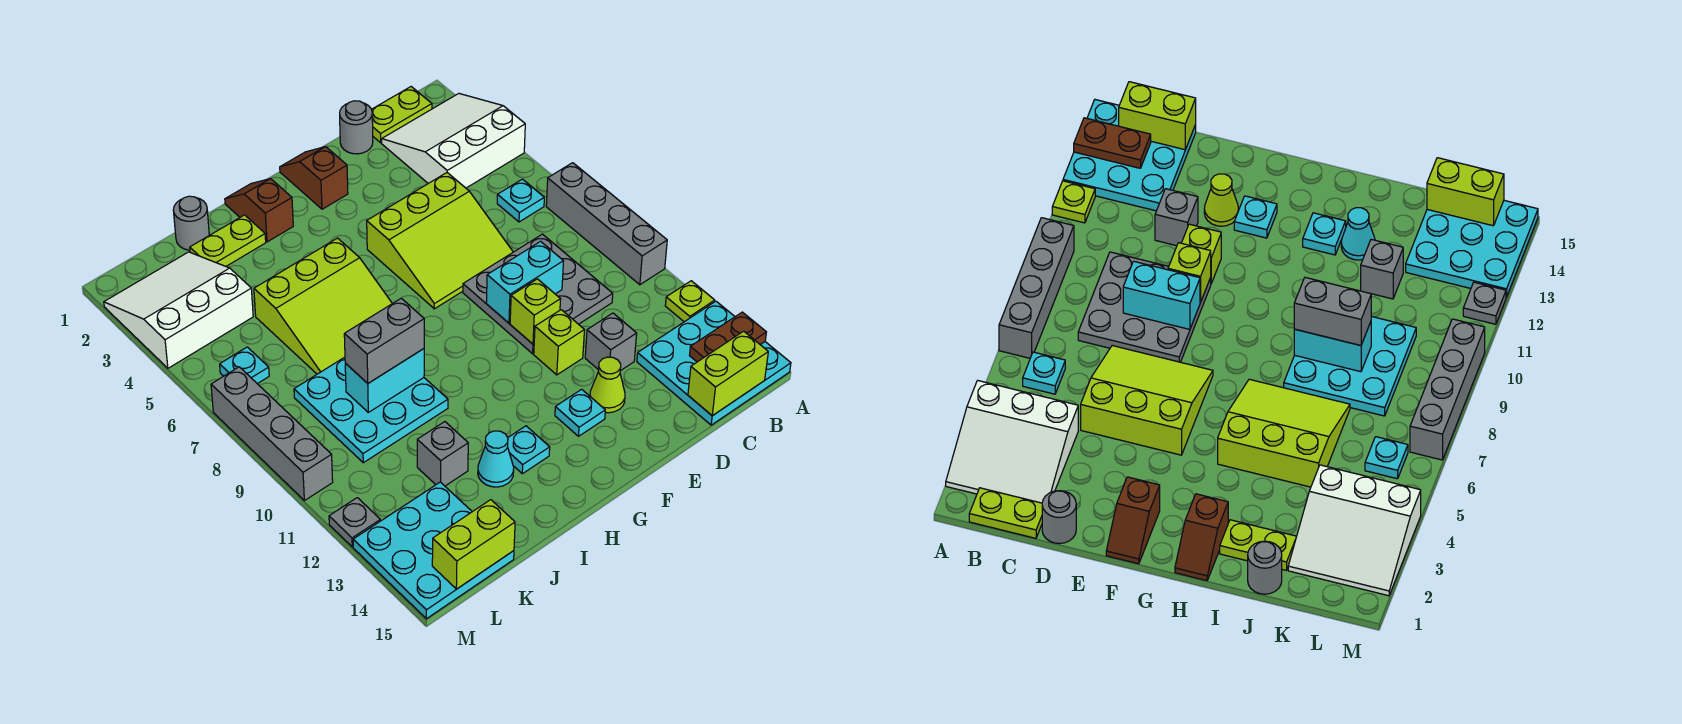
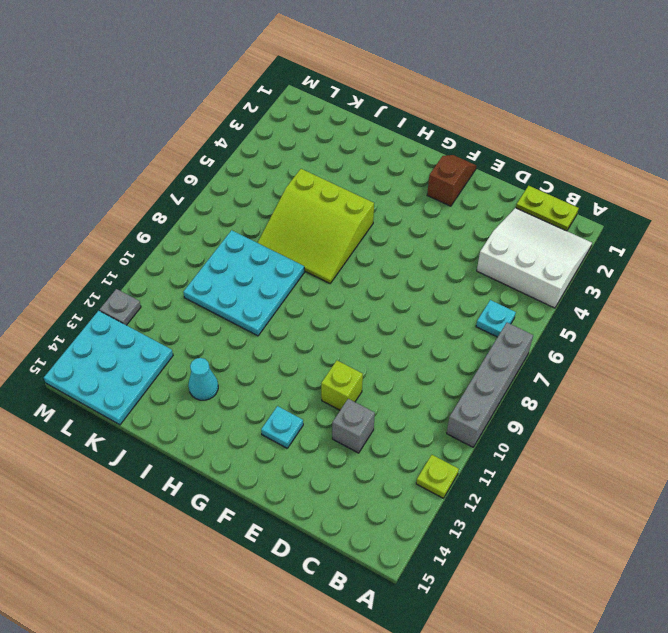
none -> cyan 3x3 plate [637,301,791,425]
none -> grey 3x3 plate [463,234,613,354]
none -> grey 1x1 round brick [340,101,373,154]
none -> lime 3x3 slope [367,173,513,309]

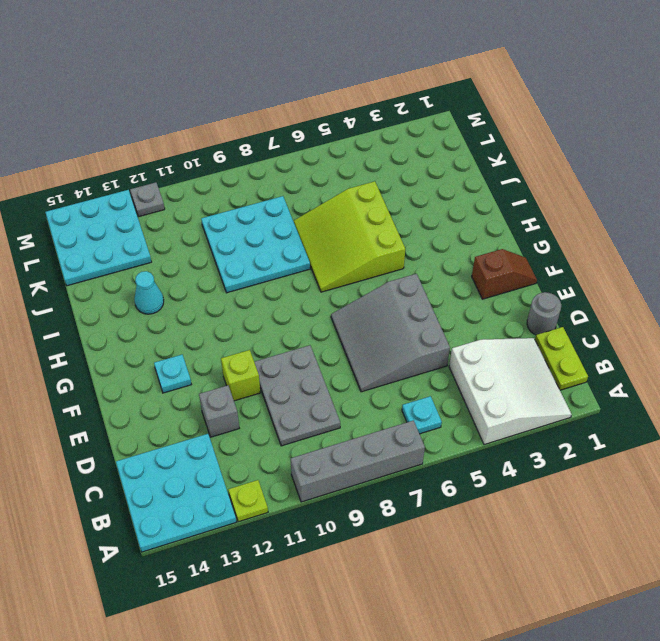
grey 2x3 plate [254,345,340,446] -> grey 3x3 plate [463,234,613,354]
grey 3x3 slope [331,274,450,392] -> lime 3x3 slope [367,173,513,309]
none -> lime 1x1 cone [590,357,625,413]
none -> brown 1x2 slope [225,179,293,242]
none -> cyan 1x1 plate [507,426,550,474]
none -> lime 1x2 plate [190,215,266,266]

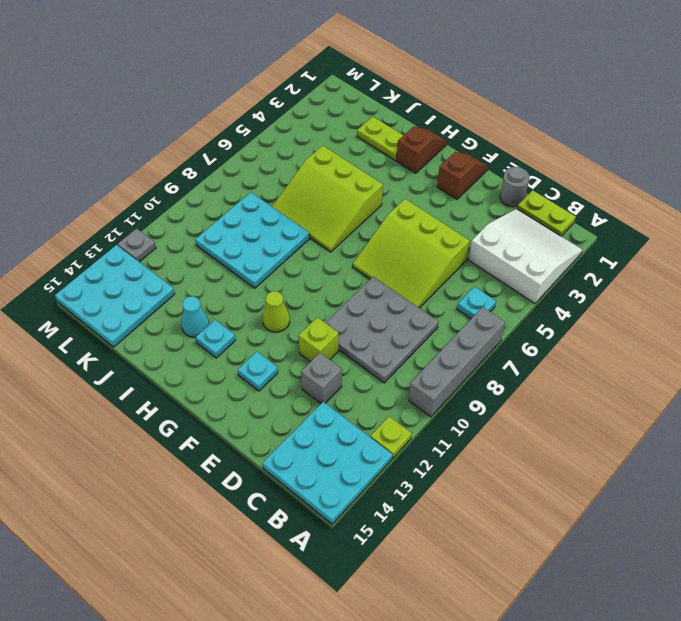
lime 1x1 cone [263,291,290,332] -> lime 1x1 cone moved to [590,357,625,413]
none -> grey 1x1 round brick [173,196,209,250]
none -> grey 1x1 brick [417,422,468,486]
none -> white 3x3 slope [104,252,253,368]
none -> cyan 1x1 plate [220,347,269,384]

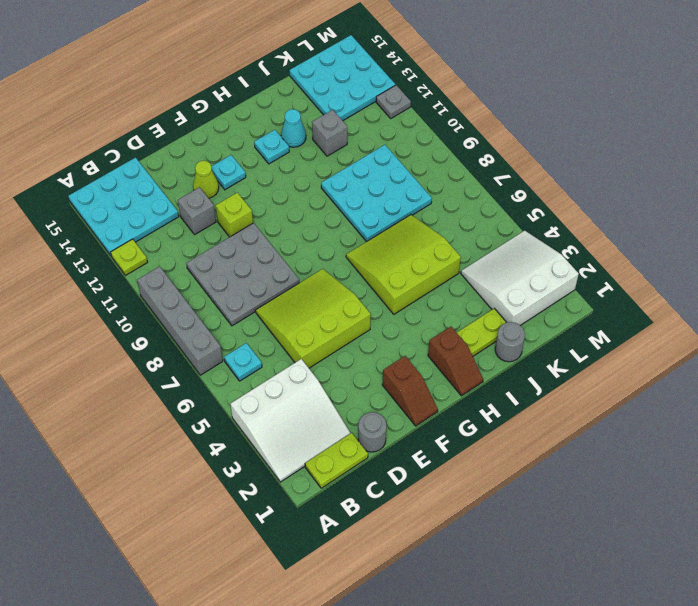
white 3x3 slope [461,231,579,326] -> white 3x3 slope turned to [104,252,253,368]
none -> cyan 1x1 plate [220,347,269,384]
none -> grey 1x4 brick [211,367,333,501]
none -> brown 1x2 plate [690,312,766,362]
none -> lime 1x2 brick [688,331,768,416]

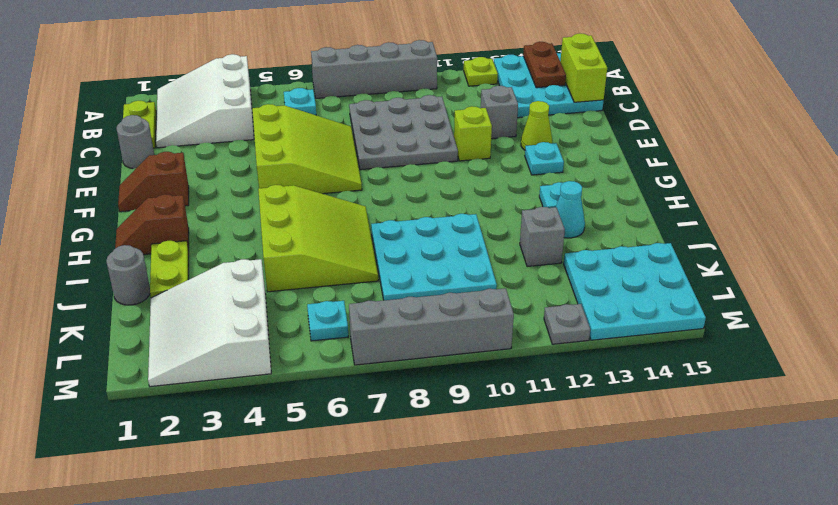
none -> cyan 1x2 brick [486,241,563,323]
none -> lime 1x1 brick [510,279,561,344]
none -> cyan 1x2 brick [345,349,424,412]
none -> lime 1x2 brick [432,500,515,589]

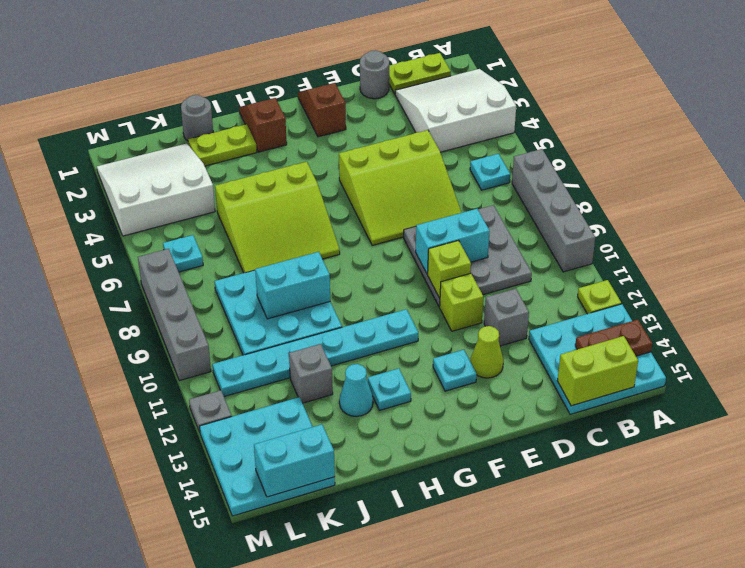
cyan 1x6 plate [212,309,418,397] -> none
cyan 1x2 brick [254,424,335,497] -> lime 1x2 brick [432,500,515,589]
none -> grey 1x2 brick [344,298,424,383]

